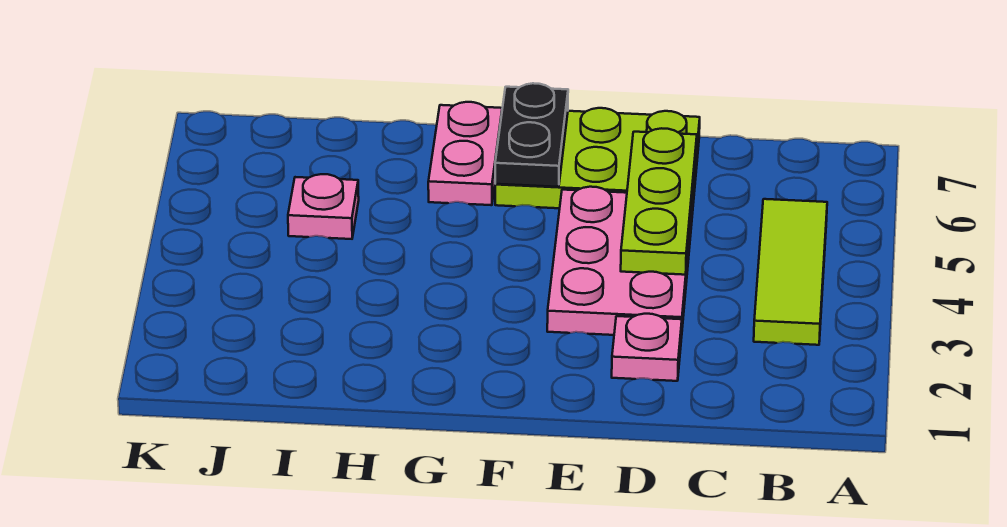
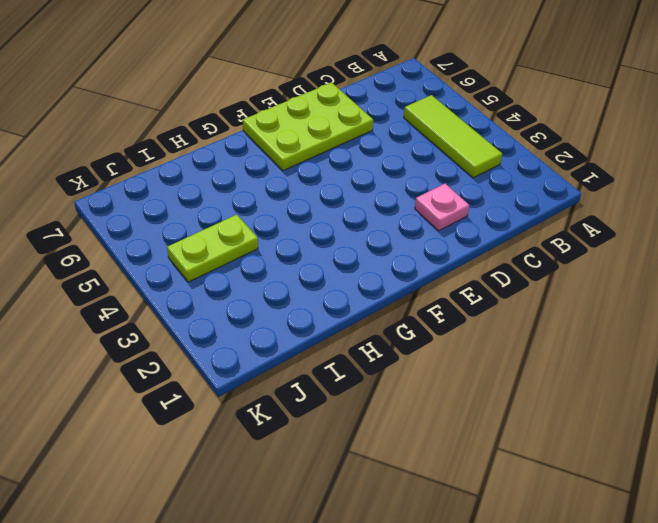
lime 1x2 plate [167,215,258,282] -> none
none -> pink 2x3 plate [547,187,693,338]
none -> pink 1x2 plate [428,102,502,205]

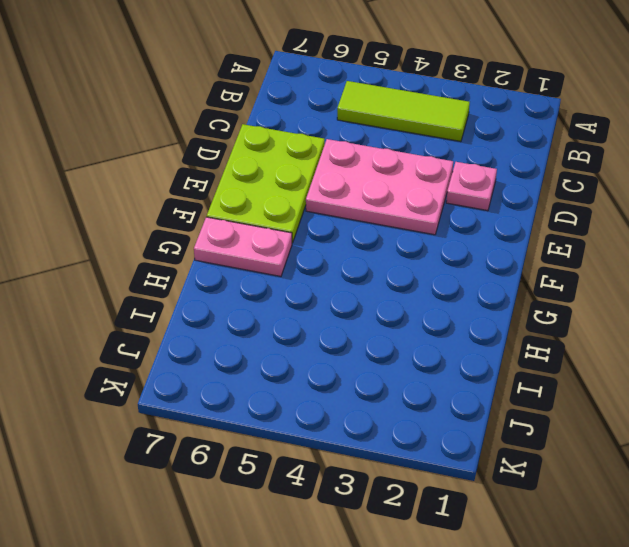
none -> pink 1x1 plate [288,174,359,239]
none -> lime 1x3 plate [621,128,697,275]

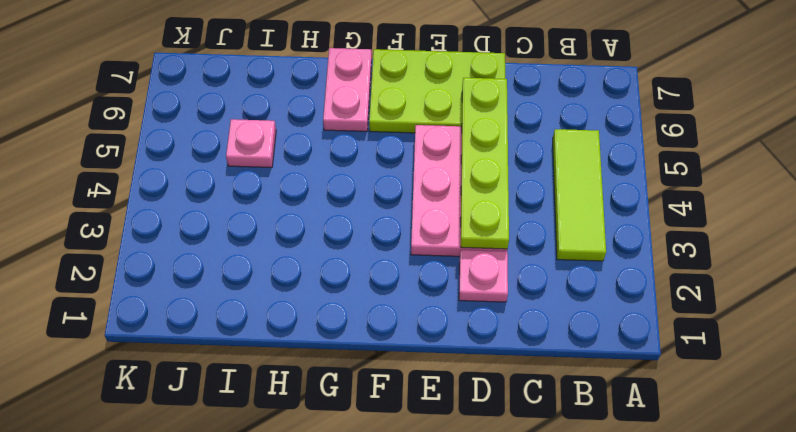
lime 1x4 plate [461,78,509,249] -> lime 1x3 plate [621,128,697,275]
none -> black 1x2 plate [495,83,568,187]

